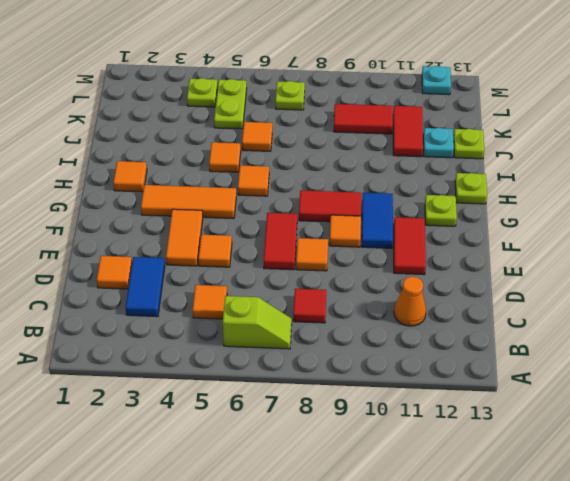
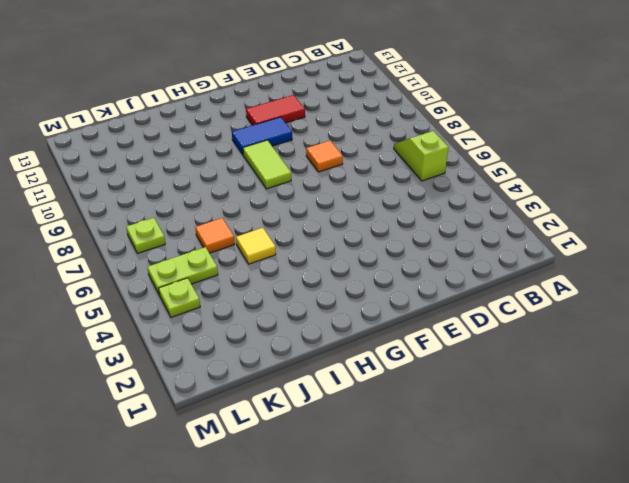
lime 1x2 tile [243,140,291,189] -> red 1x2 tile [299,190,361,222]
yellow 1x1 tile [236,228,276,264] -> orange 1x1 tile [209,142,241,172]
none -> blue 1x2 tile [125,257,165,317]
none -> orange 1x1 tile [192,285,227,319]
none -> red 1x1 tile [293,289,326,323]

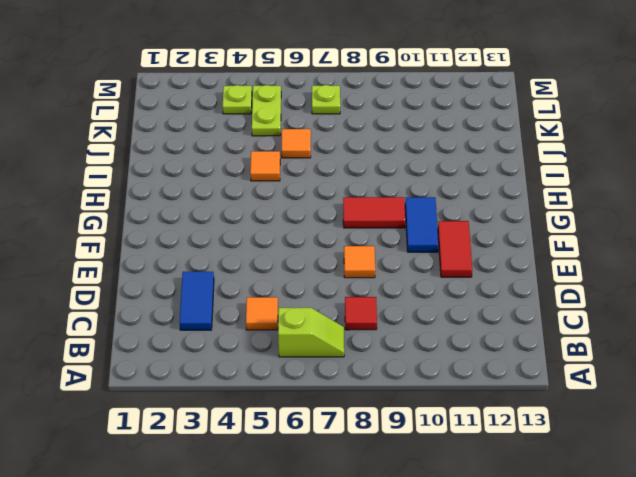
none -> orange 1x1 cone [394,276,426,326]
none -> orange 1x1 tile [97,256,132,289]
none -> orange 1x2 tile [166,209,203,266]

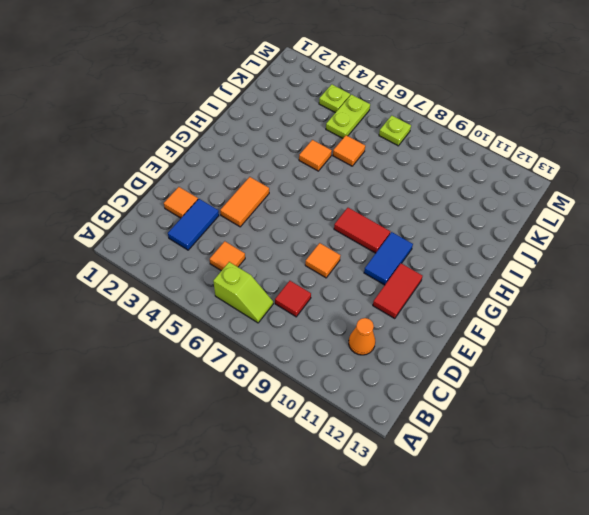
none -> orange 1x1 tile [198,235,232,267]
none -> red 1x2 tile [264,213,297,270]
none -> orange 1x1 tile [330,215,361,247]

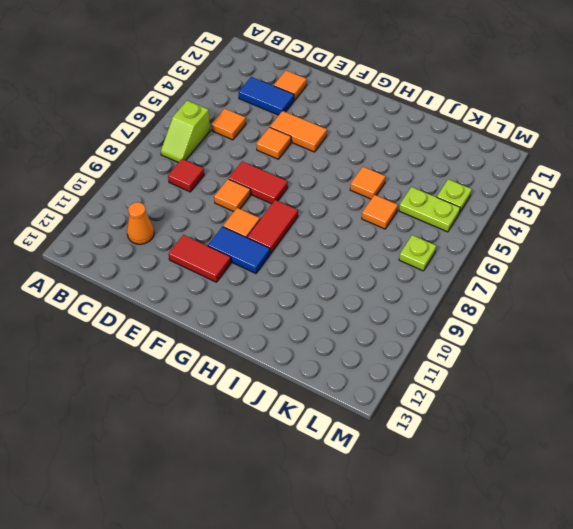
none -> orange 1x3 tile [141,185,236,219]
none -> lime 1x1 plate [425,195,457,226]
none -> orange 1x1 tile [113,161,147,192]

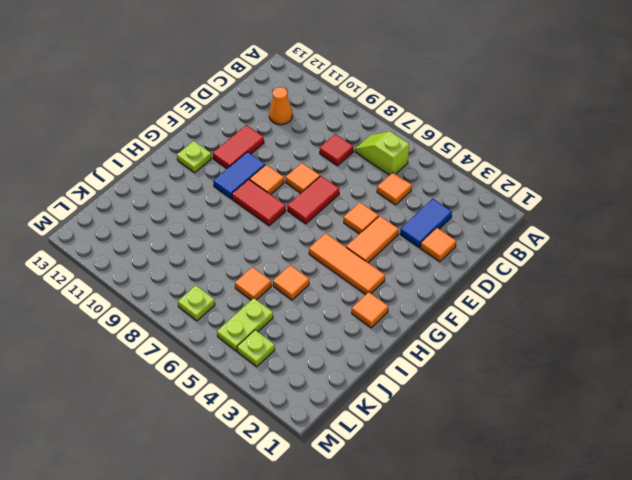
none -> orange 1x1 tile [238,165,269,196]
none -> lime 1x1 plate [455,173,487,204]
none -> red 1x2 tile [393,106,423,157]

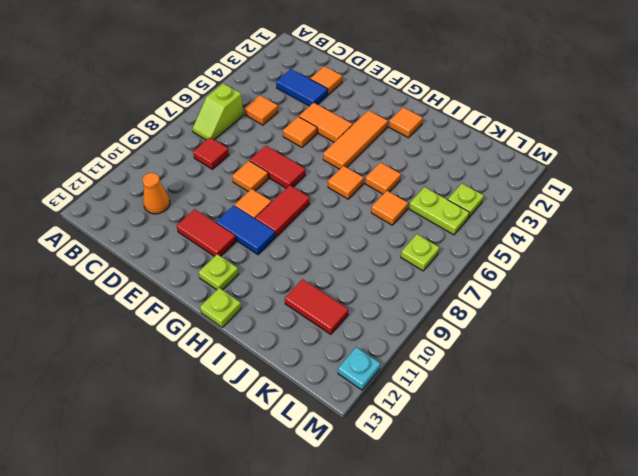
none -> cyan 1x1 plate [423,128,454,158]
none -> lime 1x1 plate [453,129,484,159]
none -> red 1x2 tile [334,104,393,134]

